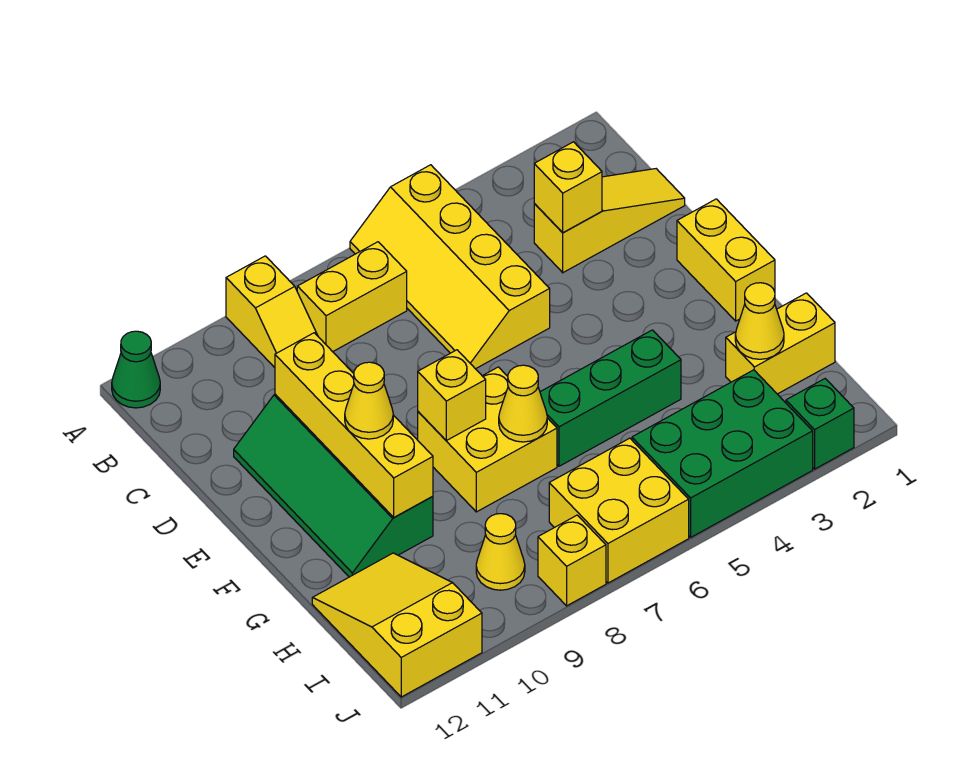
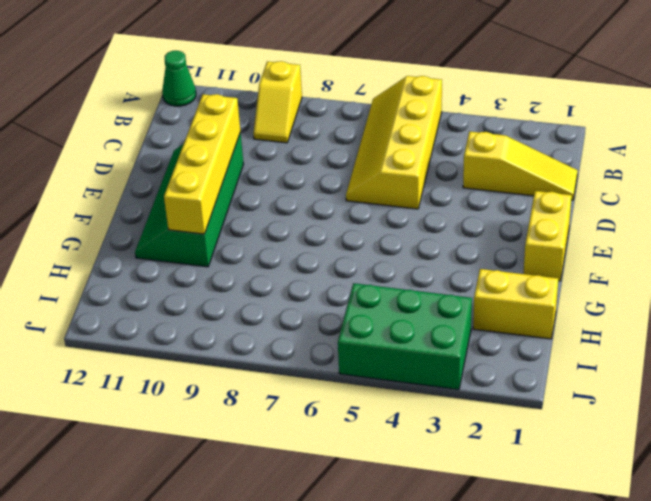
none -> yellow 1x2 brick [297,242,407,352]
none -> yellow 2x2 brick [418,367,557,512]
none -> green 1x3 brick [540,330,681,466]

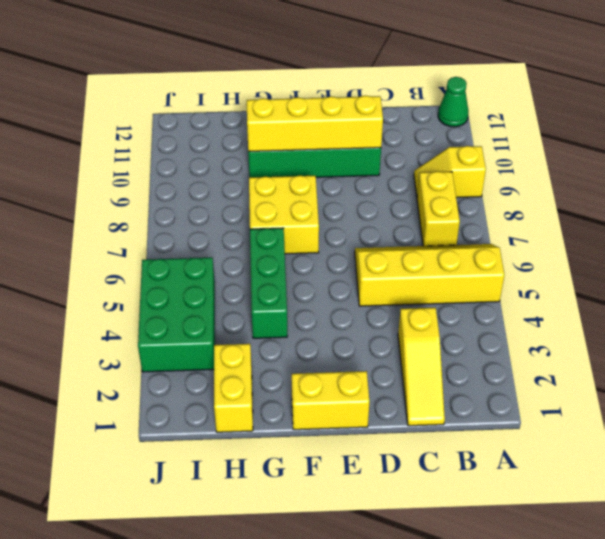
none -> yellow 2x3 slope [312,553,482,697]
none -> yellow 2x2 brick [549,438,689,583]
none -> yellow 1x1 cone [476,514,525,590]

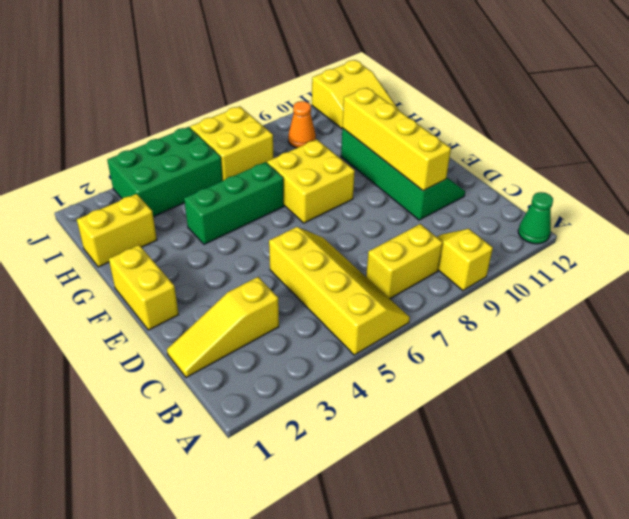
orange 1x1 cone [288,101,316,148] -> yellow 1x1 cone [476,514,525,590]
none -> green 1x1 brick [786,379,854,469]
none -> yellow 1x1 brick [538,515,606,606]
none -> yellow 1x1 brick [534,142,602,233]

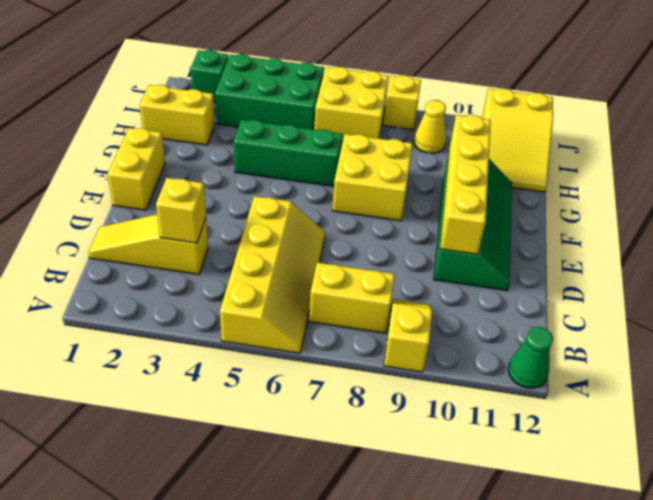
none -> yellow 1x1 brick [418,350,486,441]
none -> yellow 1x1 cone [499,365,547,442]
none -> yellow 1x1 cone [735,283,784,359]

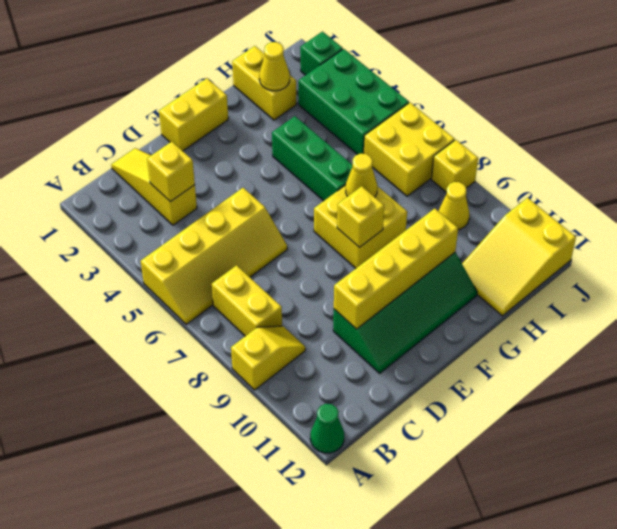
none -> yellow 1x1 cone [345,362,393,439]

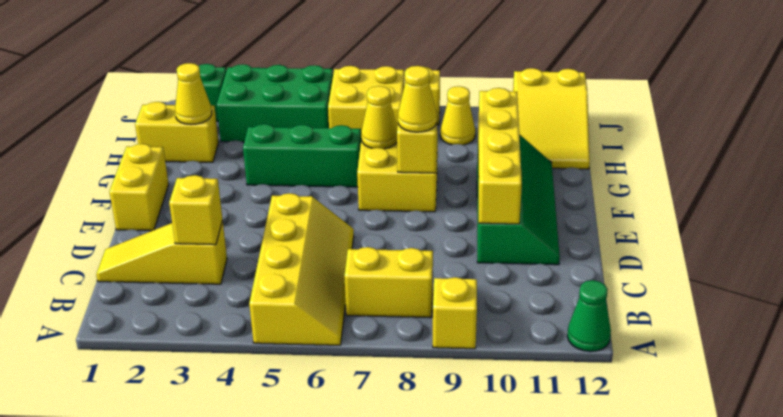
yellow 1x1 cone [398,66,437,132] -> yellow 1x1 cone moved to [345,362,393,439]

